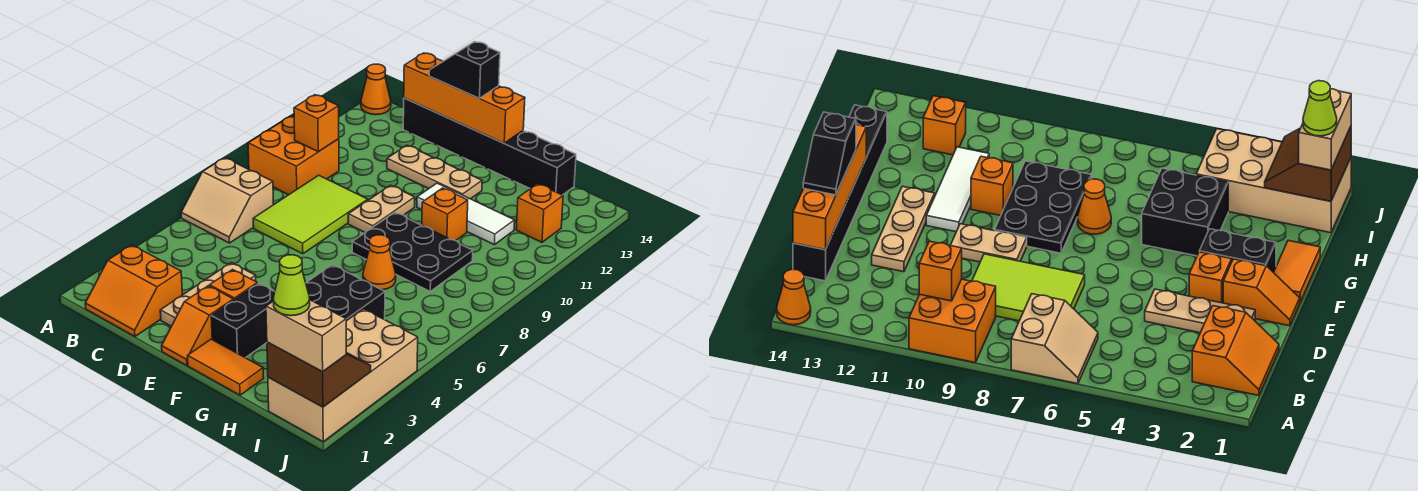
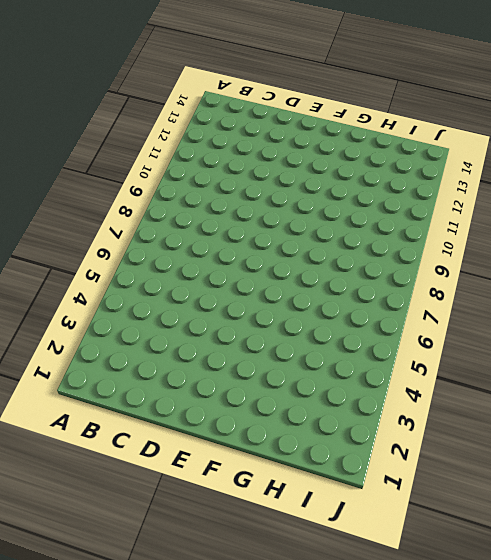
none -> tan 2x2 slope [181,158,274,243]
none -> orange 2x2 brick [248,116,339,195]
none -> orange 1x1 cone [361,64,391,115]

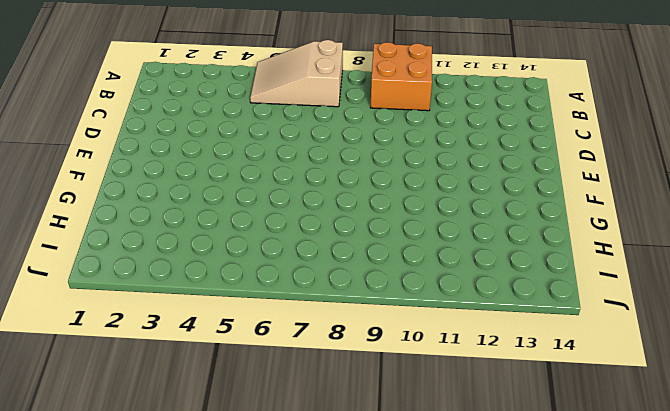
tan 2x3 slope [250,40,343,107] -> tan 2x2 slope [181,158,274,243]
none -> orange 1x1 cone [361,64,391,115]
none -> orange 2x2 slope [85,245,182,336]
none -> lime 2x3 tile [253,175,368,254]

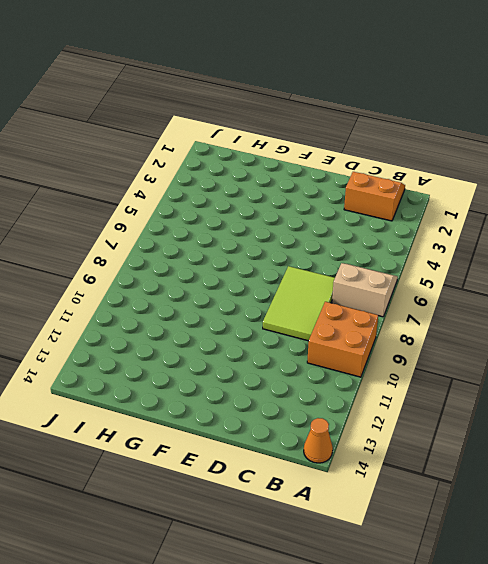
none -> black 1x6 brick [403,98,576,195]
none -> tan 1x3 plate [160,263,256,326]
none -> tan 1x3 plate [387,145,482,199]

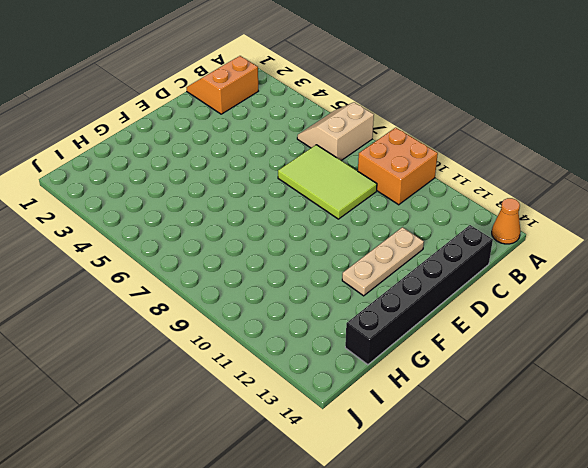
none -> tan 1x3 plate [160,263,256,326]
none -> orange 1x2 slope [162,286,233,365]
none -> orange 1x1 brick [210,270,257,300]

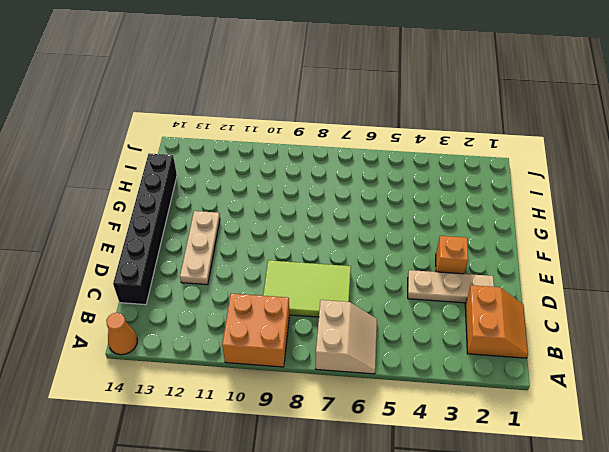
none -> orange 1x2 slope [162,286,233,365]
none -> tan 1x2 plate [348,185,415,232]
none -> orange 1x2 tile [188,339,264,395]

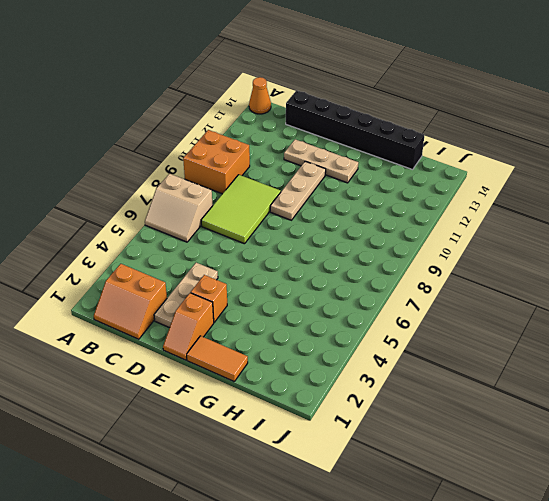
tan 1x3 plate [270,161,326,220] -> tan 1x2 plate [348,185,415,232]
none -> black 1x2 brick [211,283,275,358]
none -> black 2x3 plate [352,212,473,291]
none -> white 1x3 tile [417,183,515,245]

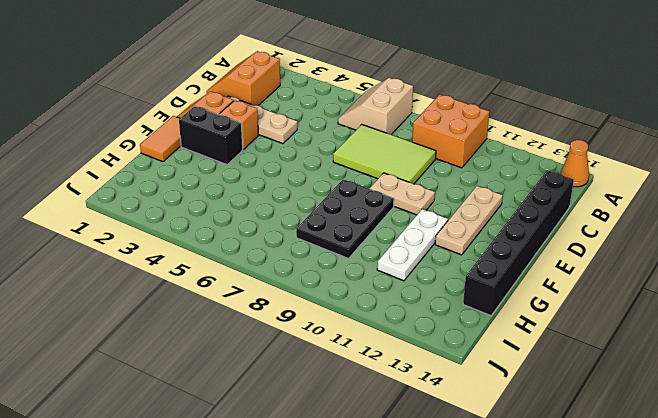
white 1x3 plate [377,209,448,281] -> white 1x3 tile [417,183,515,245]
none -> black 2x2 brick [306,265,385,321]
none -> orange 1x1 cone [363,235,396,290]
none -> orange 1x1 brick [422,188,468,241]

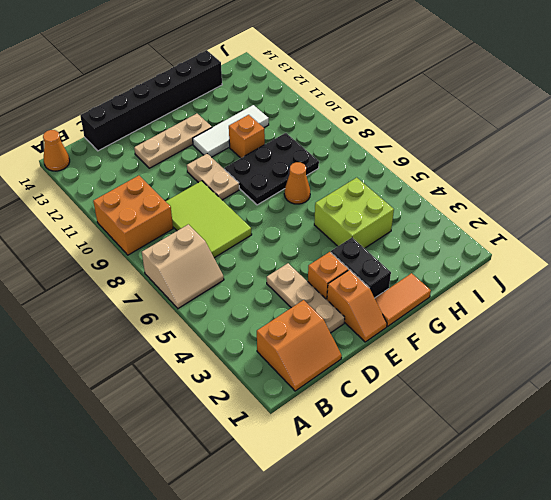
lime 2x2 brick [314,178,394,248] -> black 2x2 brick [306,265,385,321]
none -> tan 2x4 brick [268,309,418,442]
none -> orange 1x1 brick [516,184,563,242]
none -> orange 1x1 brick [294,95,339,152]

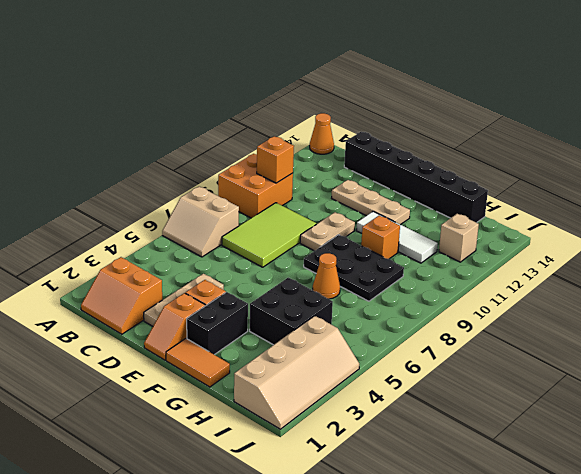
tan 2x4 slope [234,316,359,429] -> tan 2x4 brick [268,309,418,442]
tan 1x1 brick [439,214,479,262] -> orange 1x1 brick [516,184,563,242]
none -> orange 1x4 brick [404,53,525,143]
none -> brown 2x2 slope [267,342,371,407]
none -> black 1x2 slope [429,42,500,98]

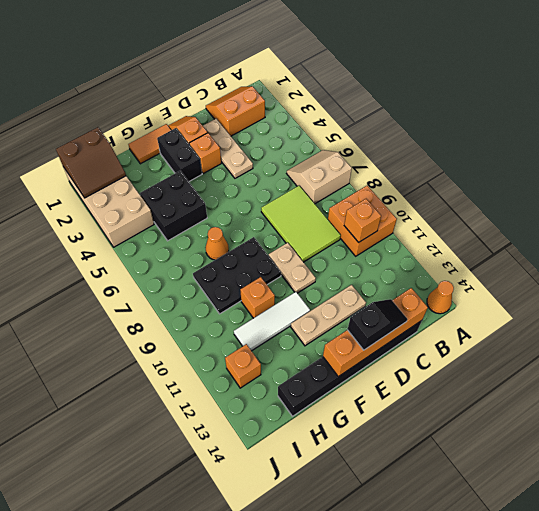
none -> tan 1x2 brick [266,300,346,372]
none -> lime 1x1 cone [273,255,310,316]

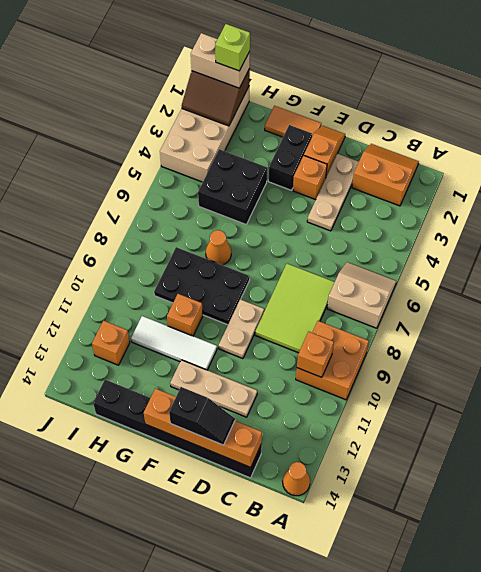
lime 1x1 brick [215,24,250,71] -> lime 1x1 cone [273,255,310,316]

